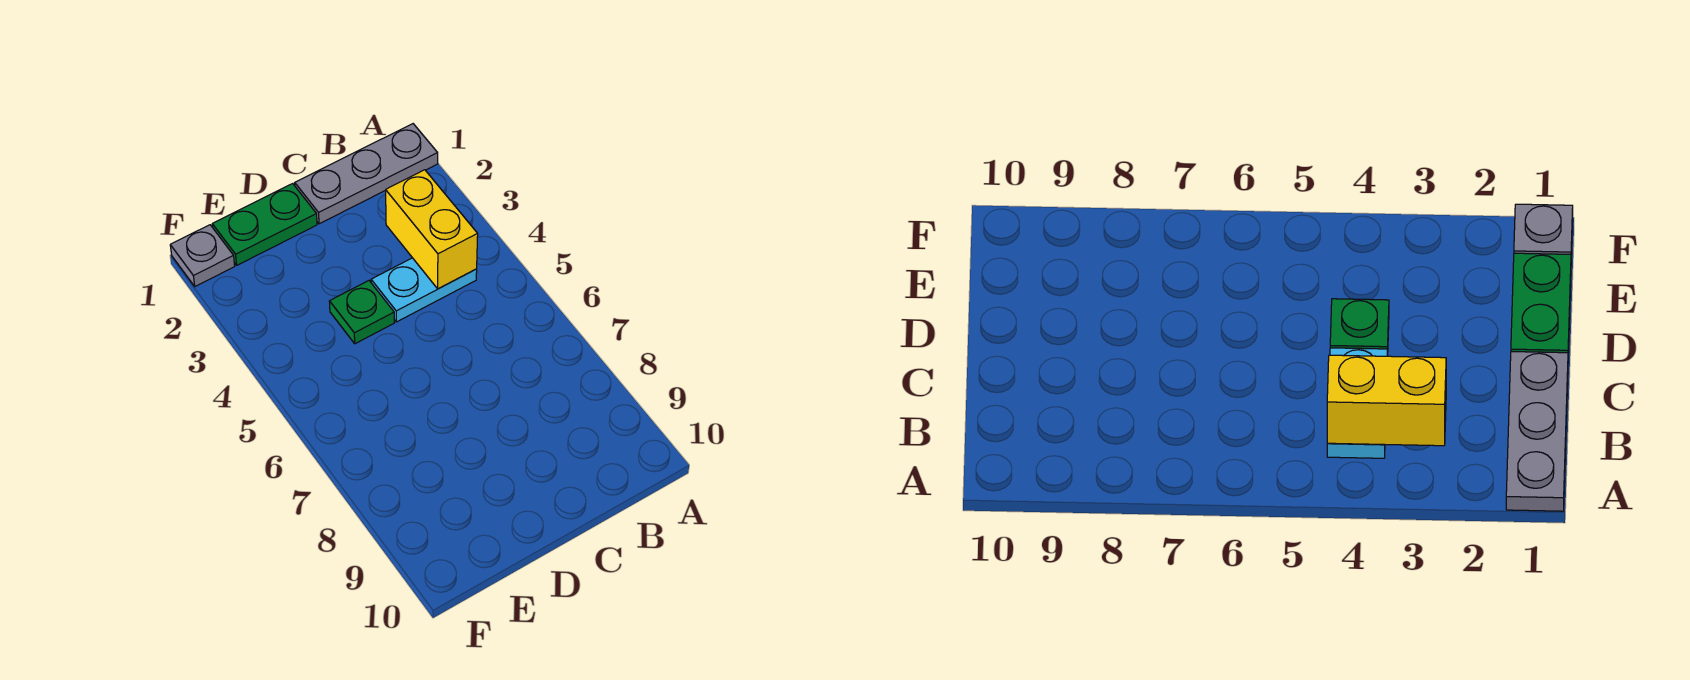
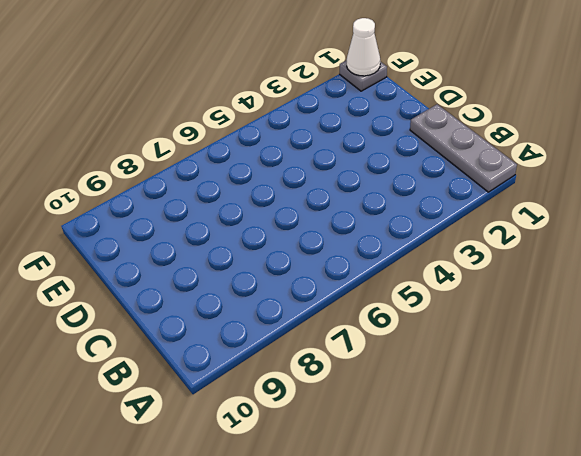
white 1x1 cone [347,18,380,76] -> none
none -> cyan 1x2 plate [371,258,477,322]
none -> green 1x2 plate [212,184,317,265]

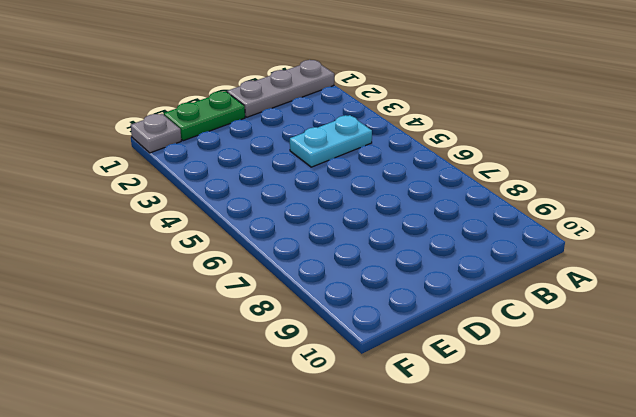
none -> green 1x1 plate [329,281,394,344]
none -> yellow 1x2 brick [386,170,478,289]

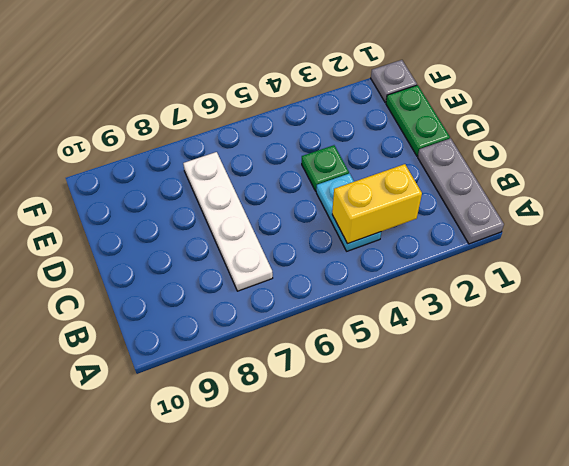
white 1x4 plate [183,152,273,291] -> none

